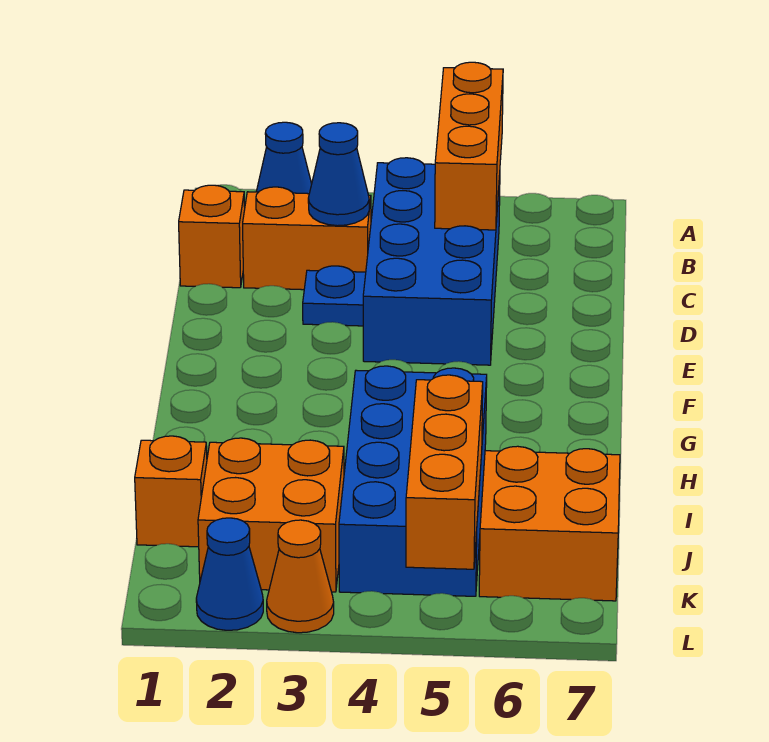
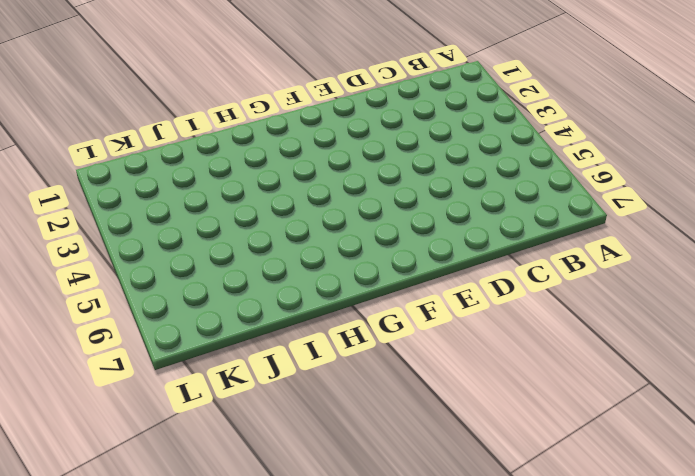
none -> blue 1x1 cone [256,122,312,194]
none -> blue 2x4 brick [363,158,500,365]
none -> orange 1x1 brick [179,185,245,288]

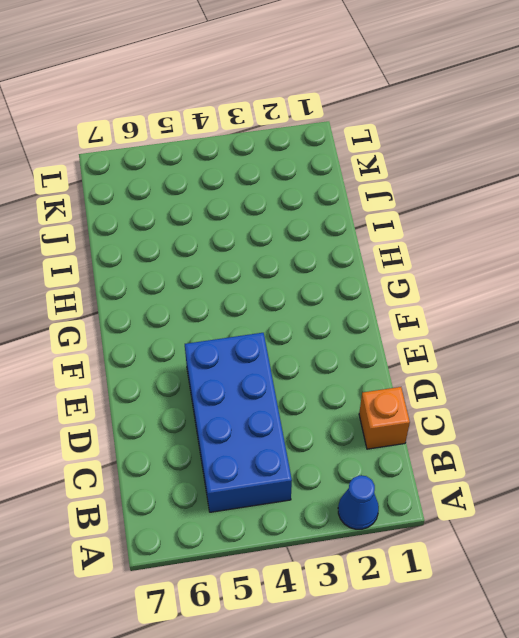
none -> orange 1x2 brick [243,187,371,290]
none -> blue 1x1 plate [303,266,366,326]
none -> blue 2x4 brick [339,366,487,596]

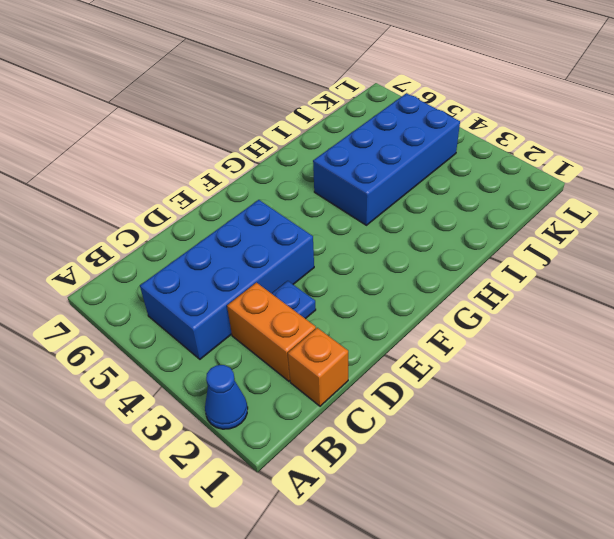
none -> orange 1x1 brick [135,436,207,547]
none -> orange 2x2 brick [198,438,344,592]
none -> orange 2x2 brick [479,446,620,601]

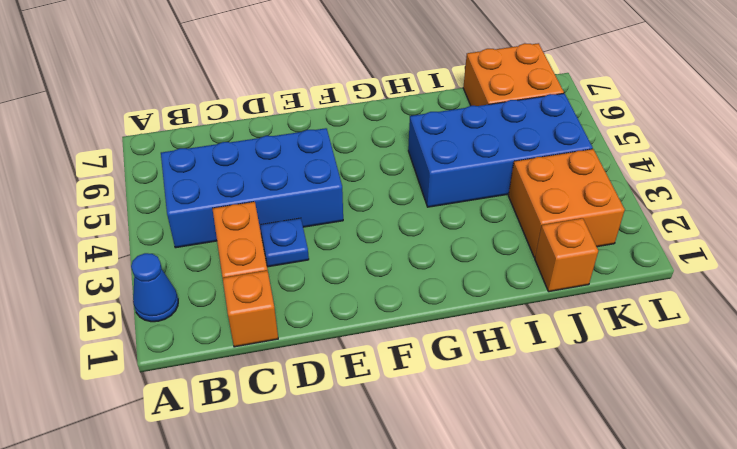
none -> blue 1x1 cone [196,518,263,630]
none -> orange 1x1 cone [267,520,334,633]
none -> orange 1x3 brick [435,62,503,230]

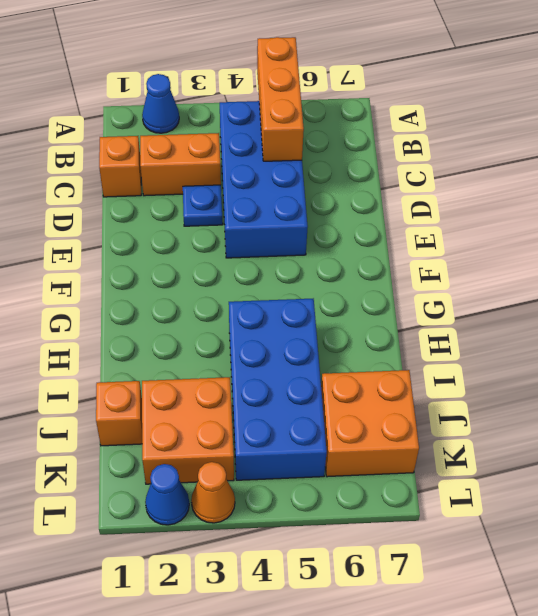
none -> blue 1x1 cone [308,123,369,226]
none -> orange 1x3 brick [406,375,483,569]

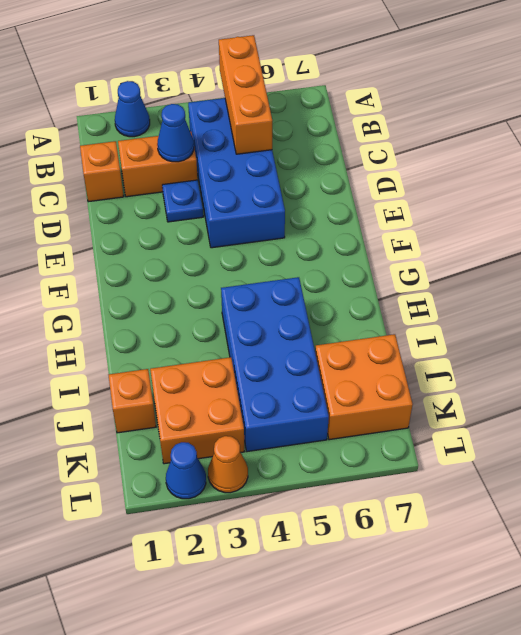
none -> orange 1x3 brick [406,375,483,569]

